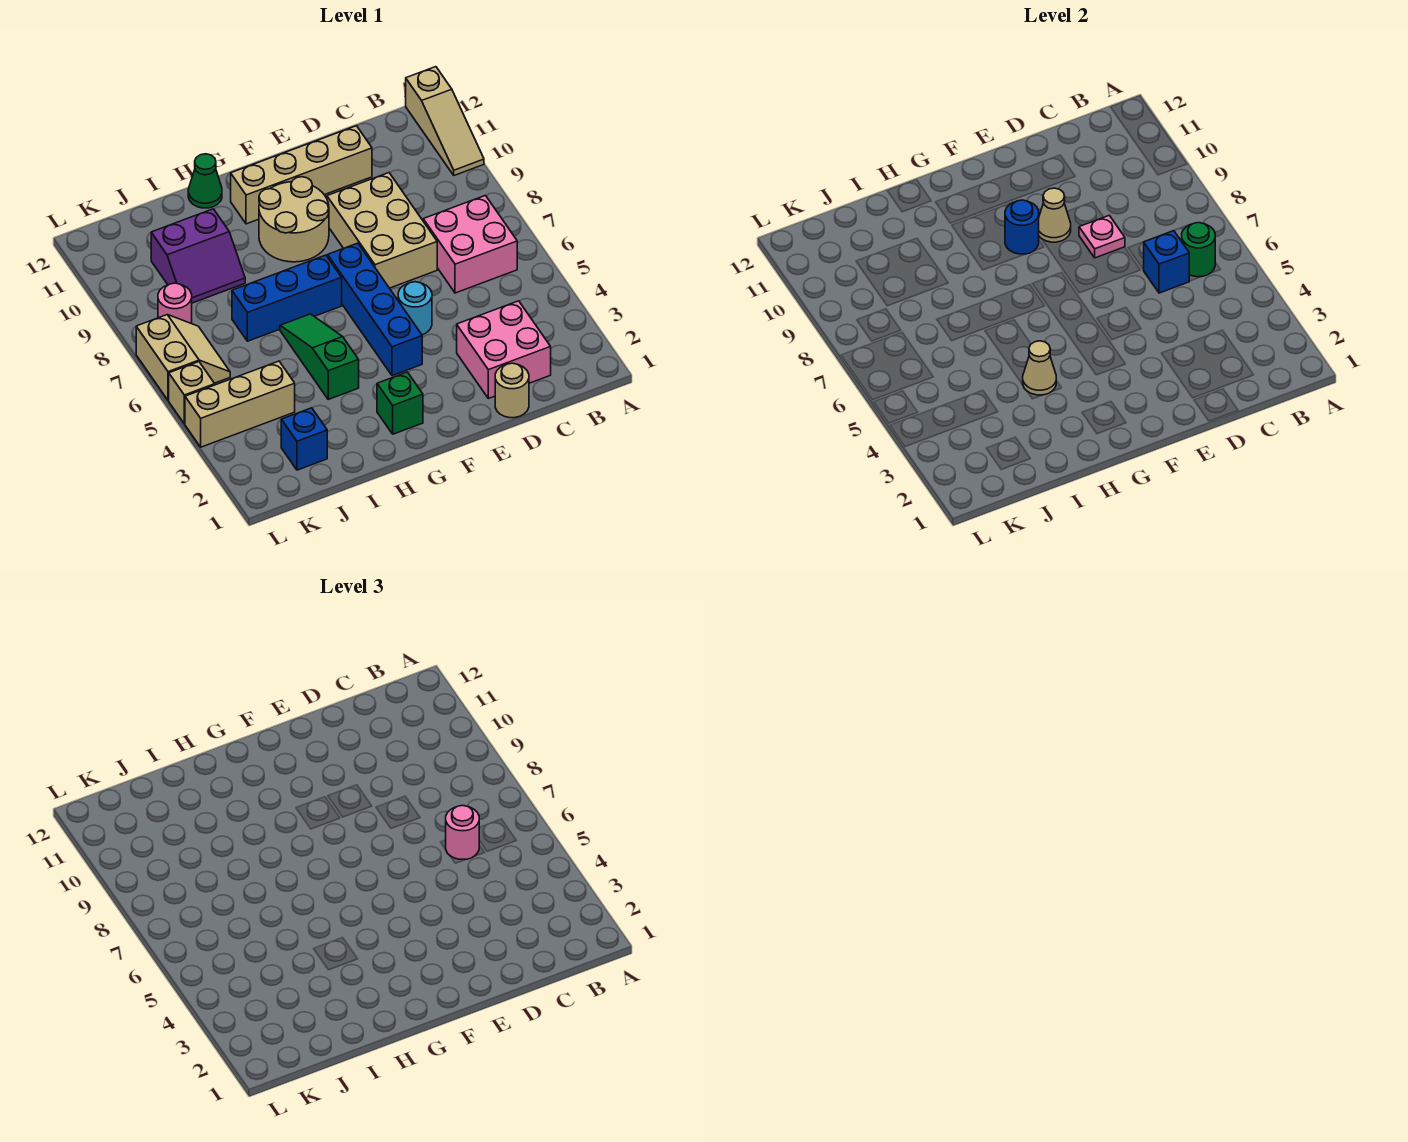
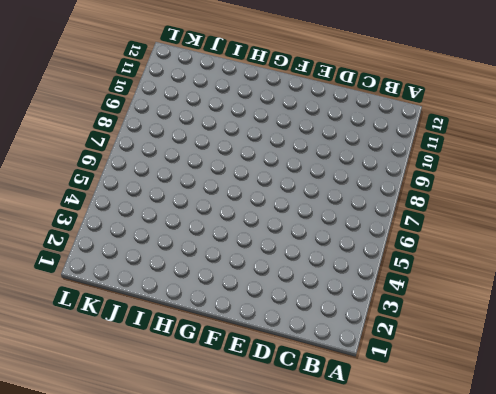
none -> tan 1x3 slope [406,67,484,175]
none -> pink 2x2 brick [423,195,517,293]
none -> pink 2x2 brick [457,301,551,399]

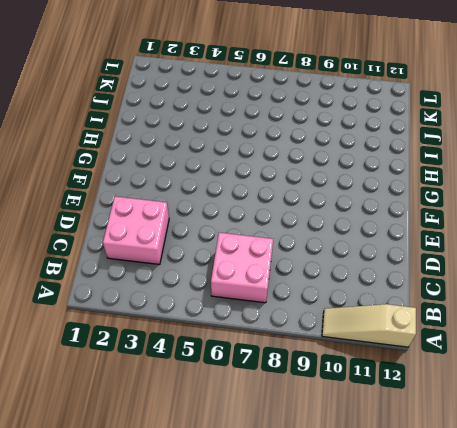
none -> tan 1x1 round brick [495,363,529,418]
none -> tan 2x3 brick [327,173,437,288]
none -> tan 1x4 brick [231,126,372,224]

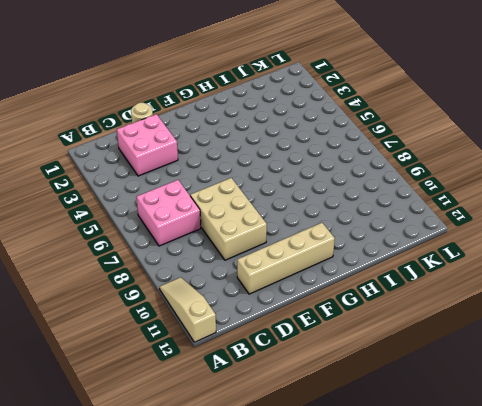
none -> cyan 1x1 round brick [398,282,432,335]
none -> blue 1x4 brick [328,243,422,376]
none -> tan 2x2 round brick [259,177,329,262]

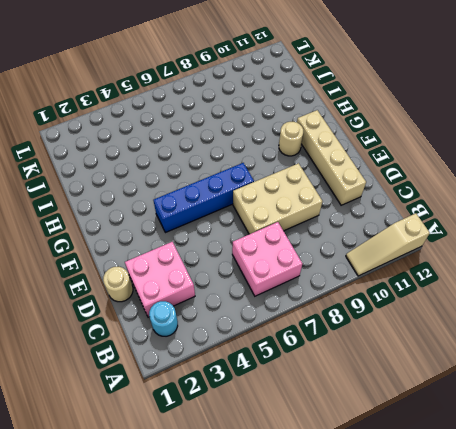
cyan 1x1 round brick [149,301,178,336] -> cyan 1x1 round brick moved to [398,282,432,335]
tan 1x1 round brick [279,122,303,156] -> tan 2x2 round brick [259,177,329,262]
none -> green 1x1 brick [377,372,423,434]
none -> blue 1x3 brick [232,255,342,341]
none -> green 1x3 slope [280,314,359,399]

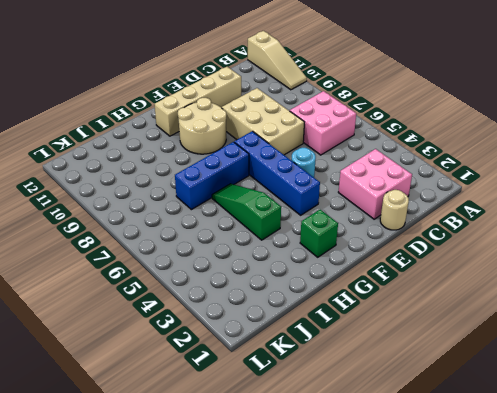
none -> green 1x1 cone [188,154,222,208]
none -> purple 2x2 slope [151,209,245,303]
none -> blue 1x1 brick [281,408,327,470]

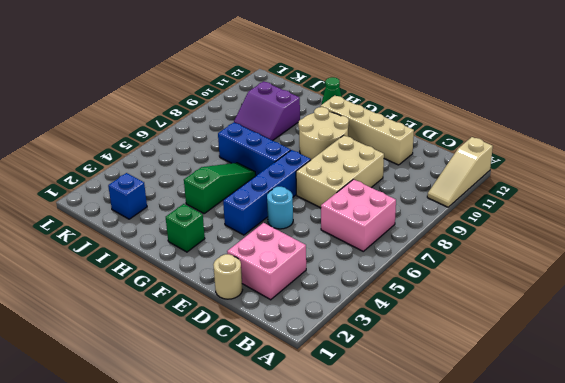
none -> tan 1x3 brick [185,361,295,447]
none -> tan 2x2 slope [136,315,230,400]
none -> pink 1x1 round brick [158,283,192,324]

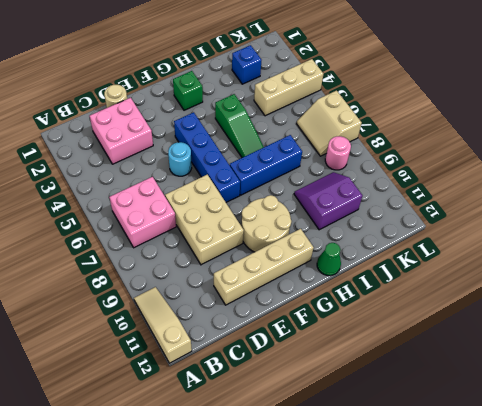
none -> tan 1x1 brick [169,362,215,424]
none -> green 1x1 round brick [1182,223,1215,277]
none -> blue 1x1 brick [1144,231,1189,293]

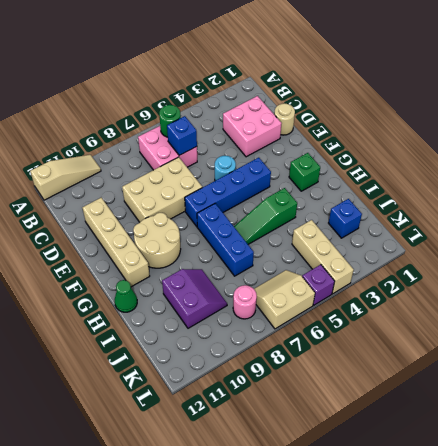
purple 1x1 brick [302,265,335,305] -> tan 1x1 brick [169,362,215,424]
none -> pink 1x1 plate [1079,215,1125,258]
none -> tan 1x1 cone [1039,188,1071,242]
none -> blue 1x1 round brick [1005,200,1039,254]

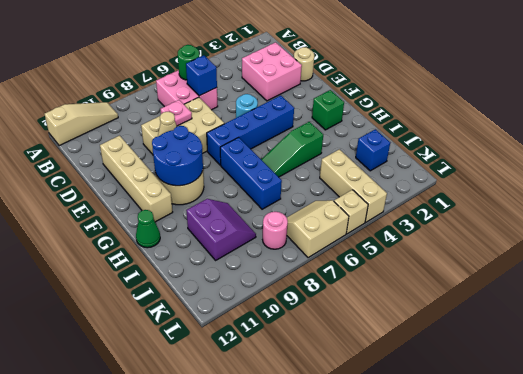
blue 2x2 round brick [152,126,203,186] -> blue 1x1 round brick [1005,200,1039,254]
none -> tan 1x1 cone [1023,341,1056,395]
none -> pink 1x1 round brick [446,806,479,859]

